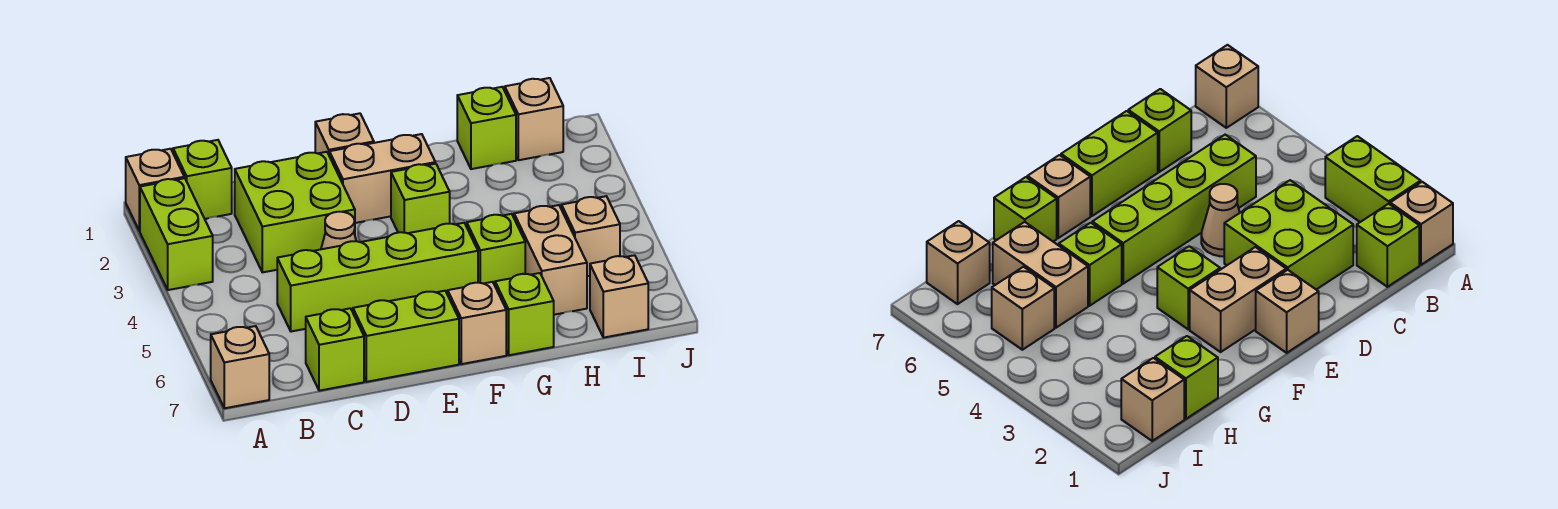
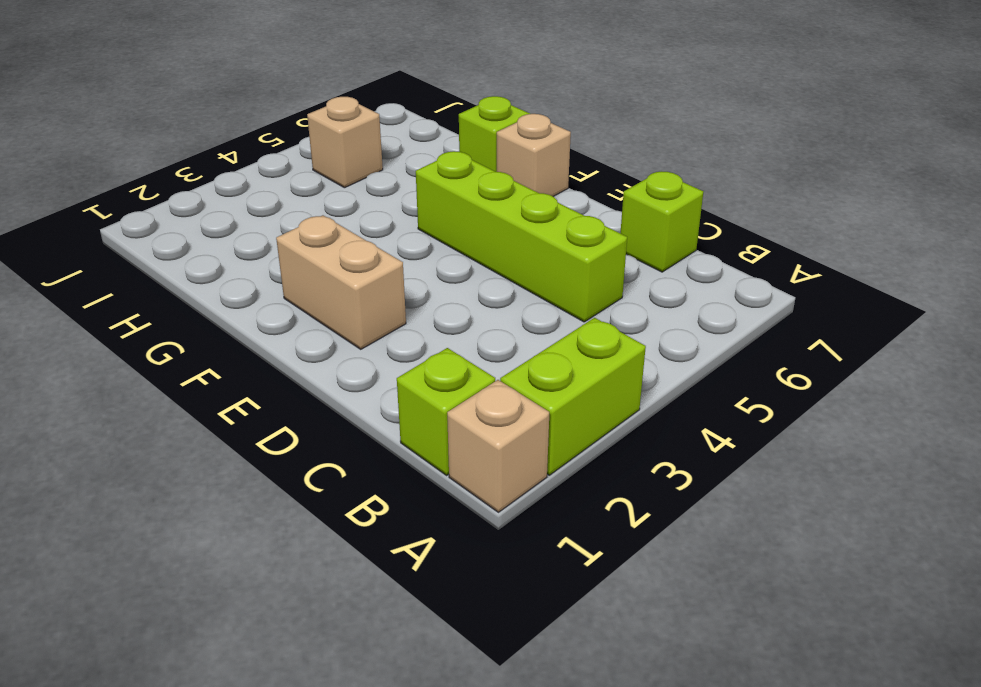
none -> tan 1x1 brick [211,326,269,408]
none -> lime 2x2 brick [235,152,355,272]
none -> tan 1x1 cone [321,212,356,249]

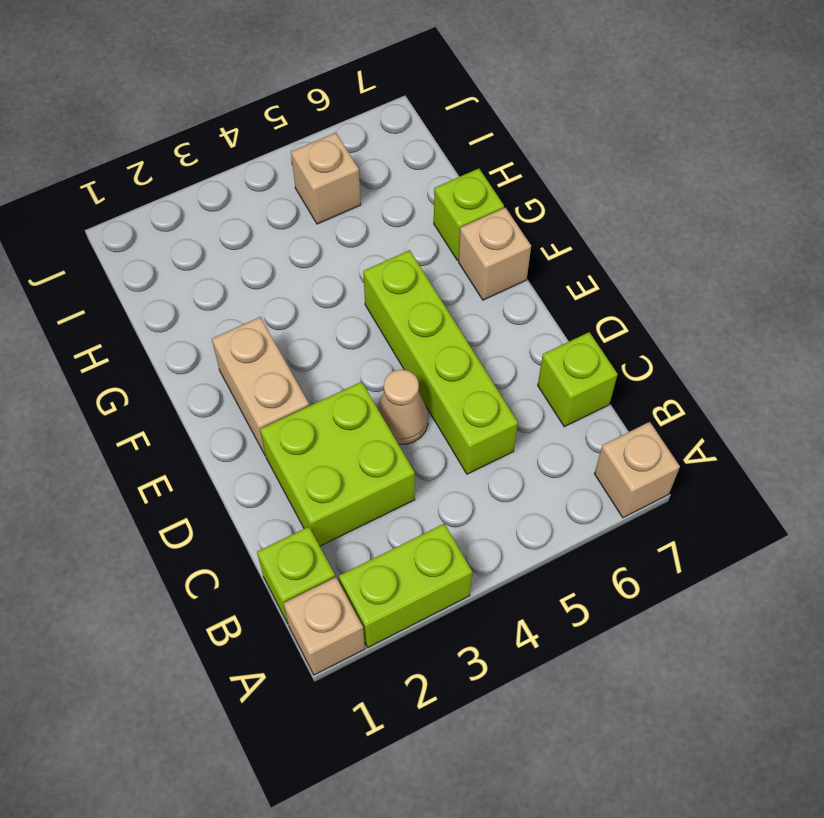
none -> lime 1x2 brick [353,291,459,382]
none -> tan 1x1 brick [315,113,374,154]
none -> lime 1x1 brick [391,164,450,233]

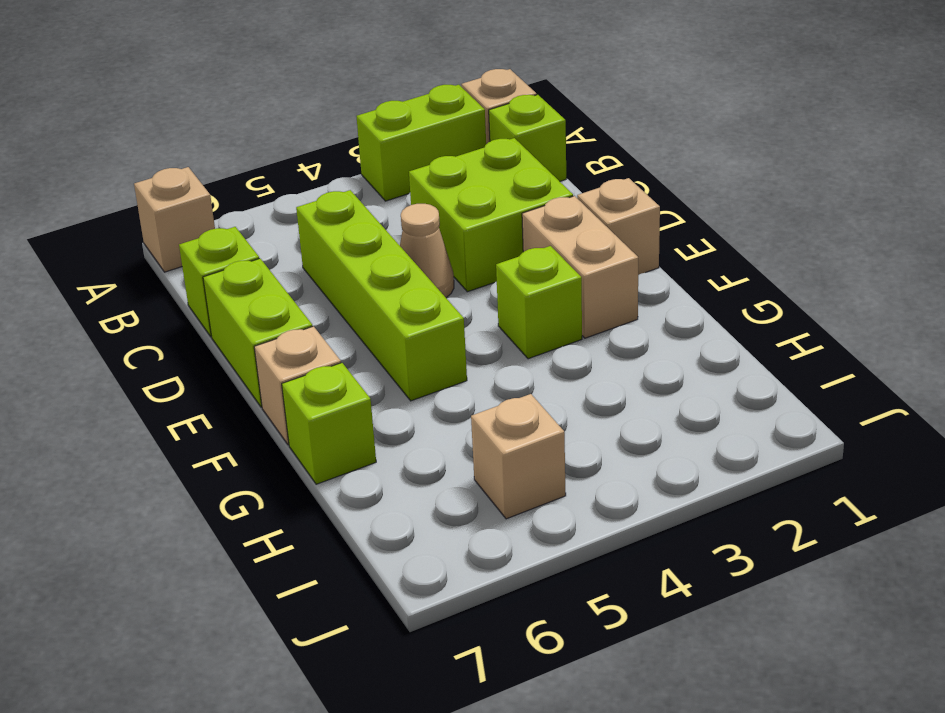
none -> lime 1x1 brick [467,214,525,285]
none -> lime 1x1 brick [457,87,516,169]
none -> tan 1x2 brick [514,205,587,315]

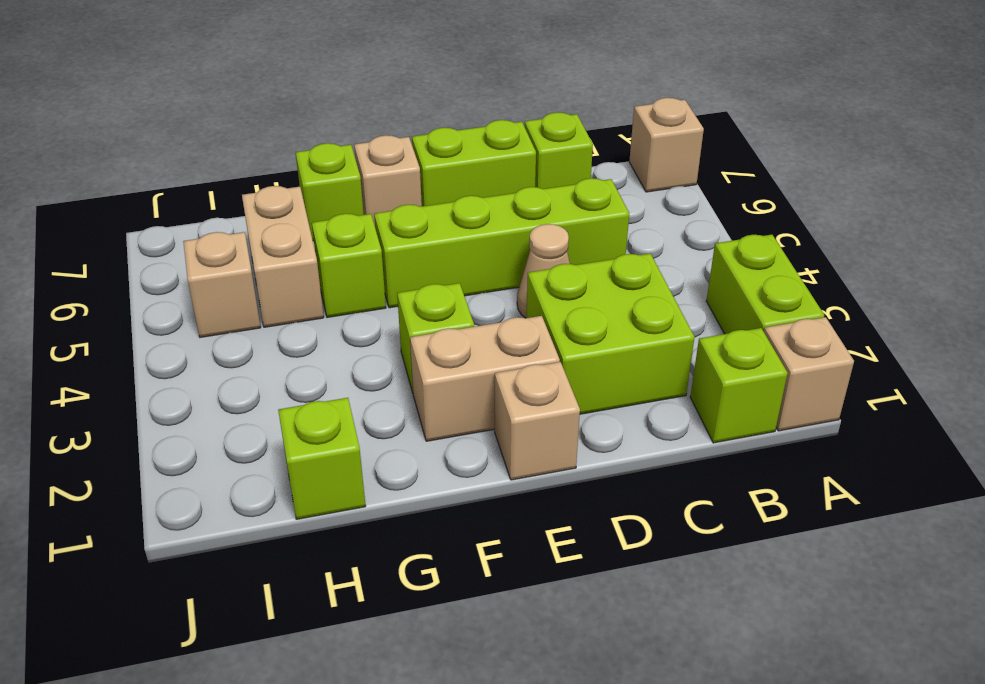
none -> tan 1x1 brick [505,78,563,160]
none -> tan 1x1 brick [590,255,648,338]

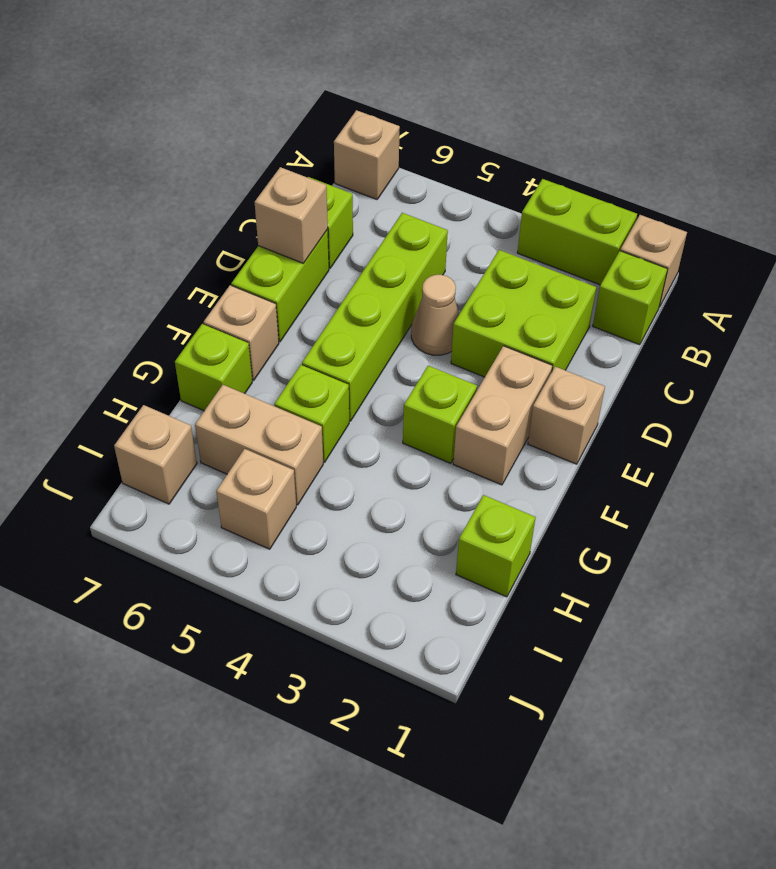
tan 1x1 brick [255,167,328,263] -> tan 1x1 brick moved to [505,78,563,160]

